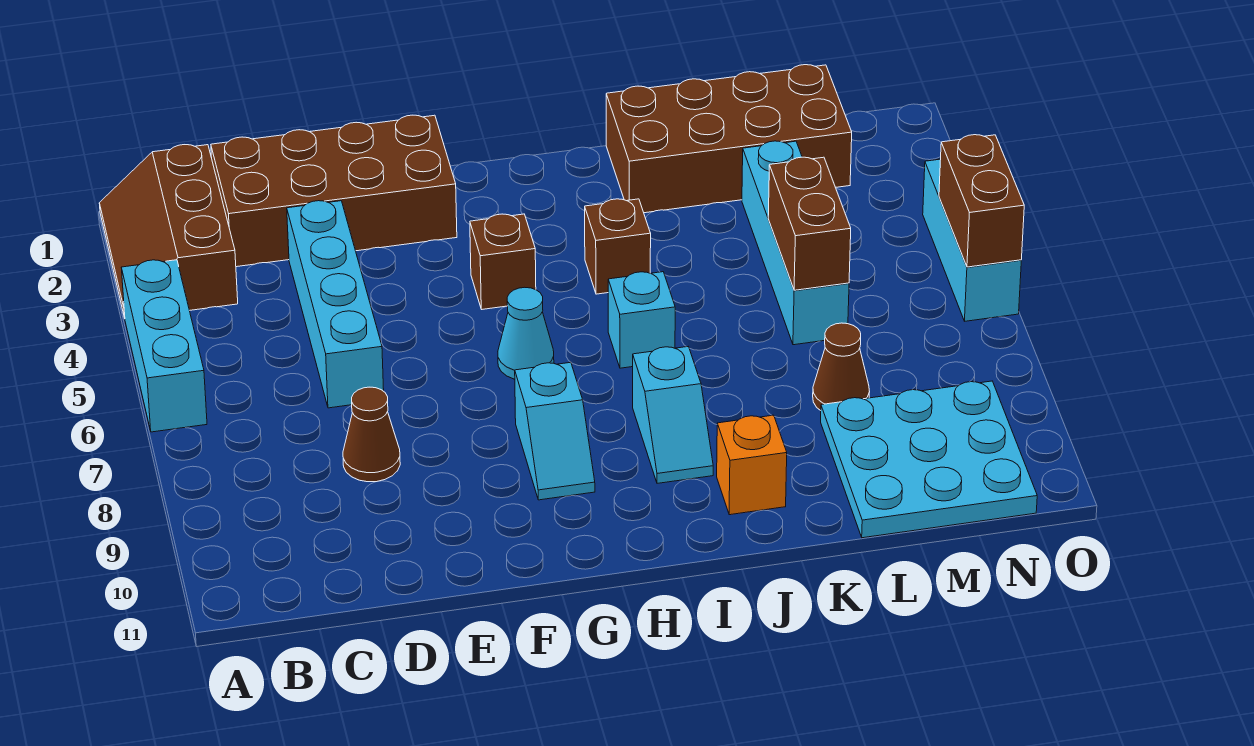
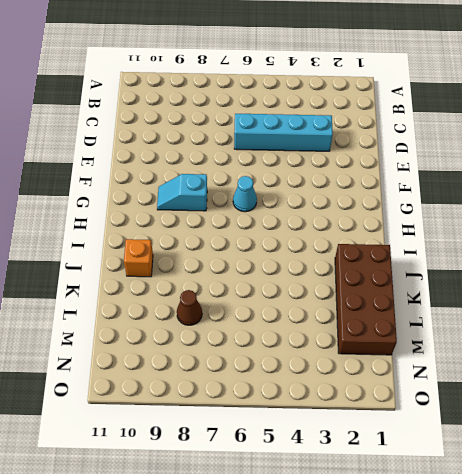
none -> brown 2x3 slope [99,145,238,318]
none -> cyan 1x3 brick [121,260,207,432]
none -> brown 2x4 brick [211,115,457,267]

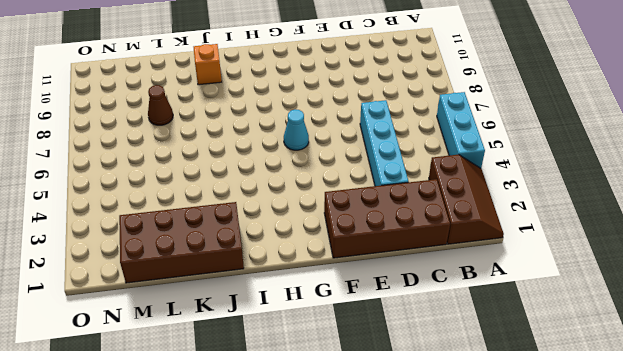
none -> brown 1x1 cone [343,387,400,482]
none -> brown 1x1 brick [470,214,536,309]
none -> cyan 1x2 slope [515,362,595,500]

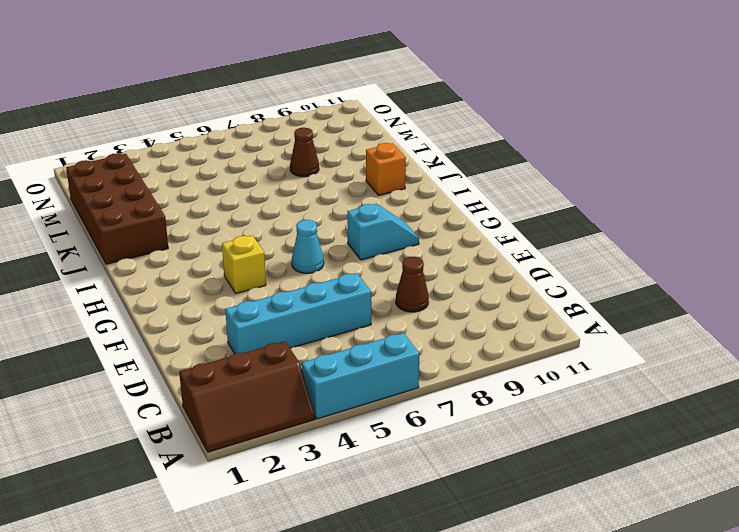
yellow 1x1 brick [222,235,266,293] -> brown 1x1 brick [470,214,536,309]
none -> brown 2x4 brick [211,115,457,267]
none -> brown 1x1 brick [585,199,651,294]
none -> cyan 1x1 brick [608,272,675,368]

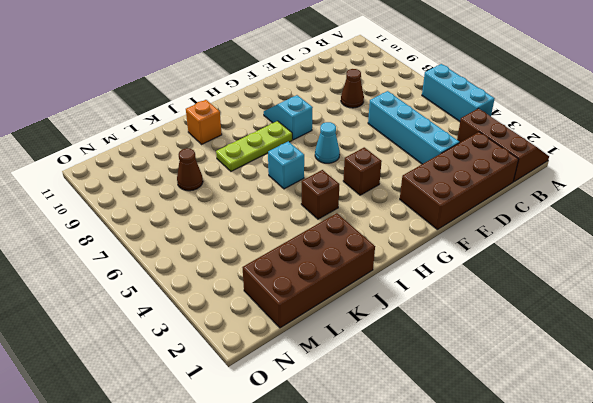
lime 1x3 plate [216,121,292,171] -> cyan 1x2 slope [633,347,713,483]
none -> cyan 1x4 brick [742,141,849,345]
none -> cyan 3x3 plate [821,381,1037,538]
none -> cyan 1x3 brick [923,159,1021,321]

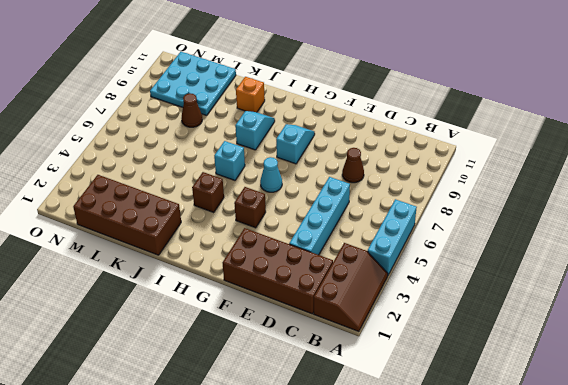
none -> cyan 1x4 brick [742,141,849,345]
none -> cyan 1x3 brick [923,159,1021,321]
none -> brown 1x2 brick [768,157,851,290]

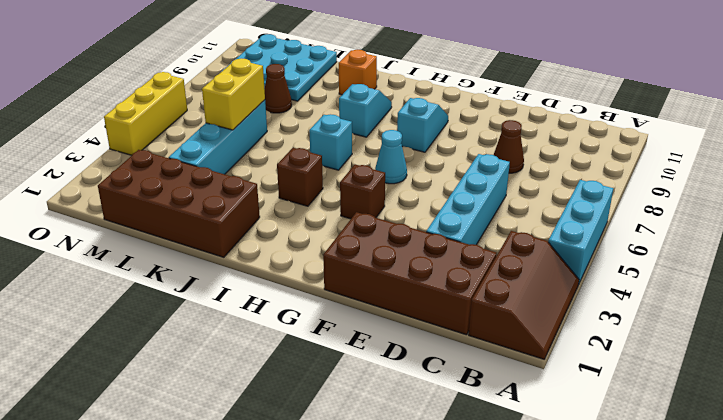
yellow 1x2 brick [202,58,265,130] -> brown 1x2 brick [768,157,851,290]
yellow 1x3 brick [104,72,187,155] -> cyan 1x3 brick [923,159,1021,321]
none -> brown 1x2 brick [939,135,1024,267]

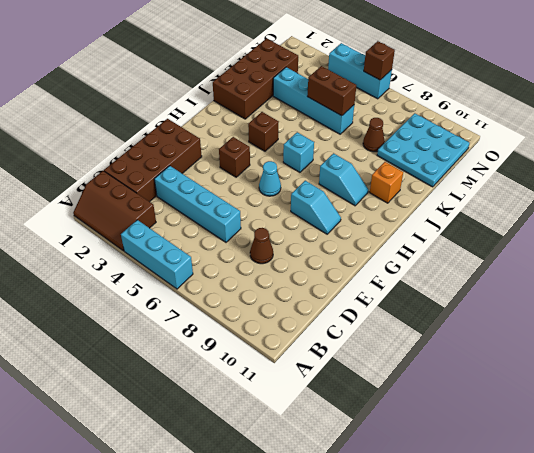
brown 1x1 brick [364,41,395,80] -> brown 1x2 brick [939,135,1024,267]

